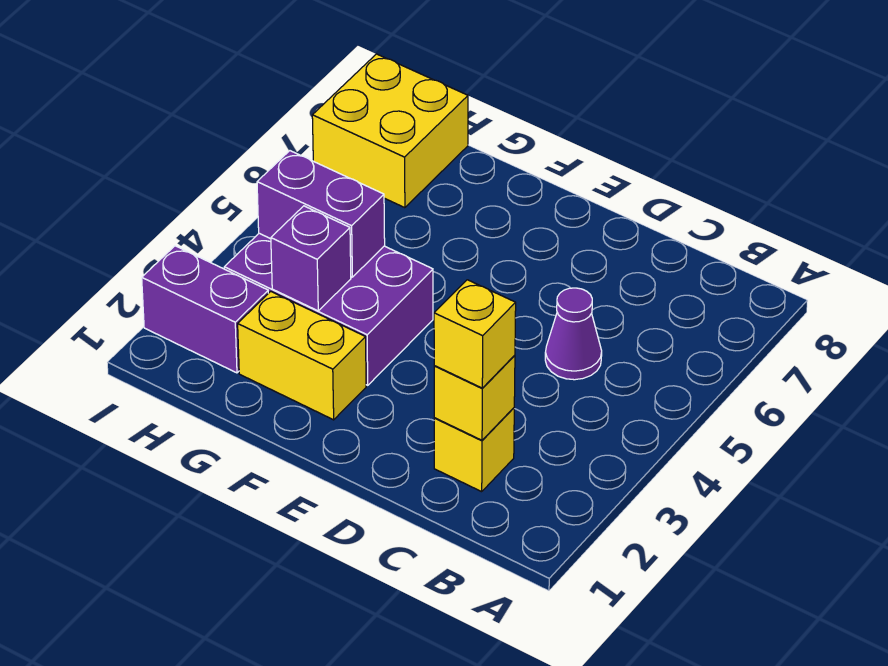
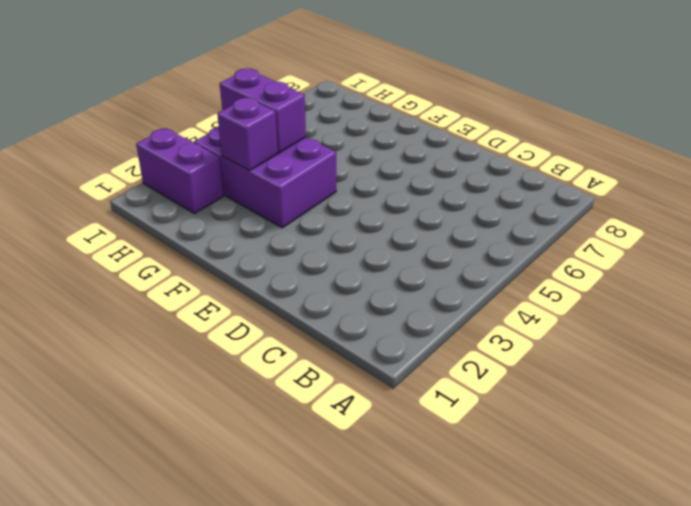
none -> yellow 1x1 brick [434,408,514,492]
none -> purple 1x1 cone [545,288,602,380]

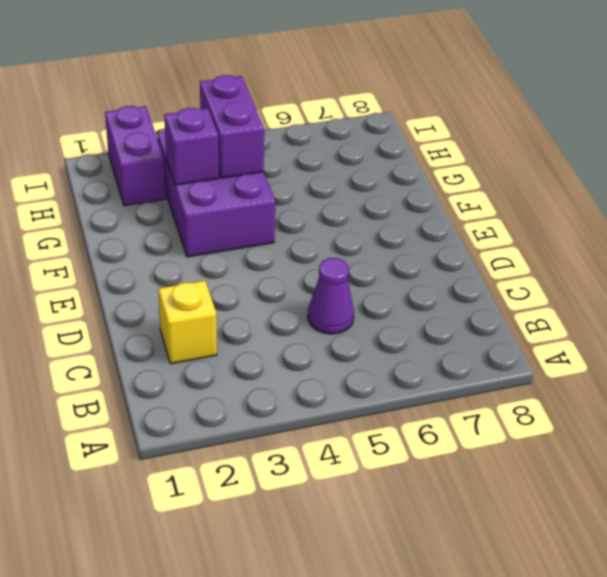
none -> yellow 1x2 brick [238,291,366,420]
none -> yellow 2x2 brick [312,54,468,208]

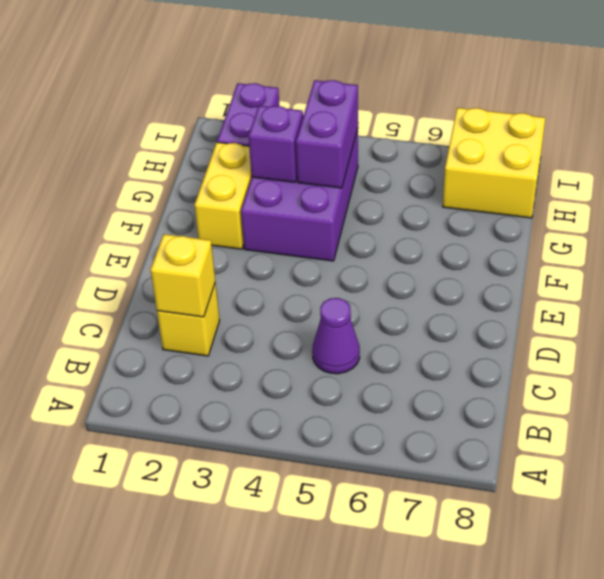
none -> yellow 1x1 brick [434,280,516,388]

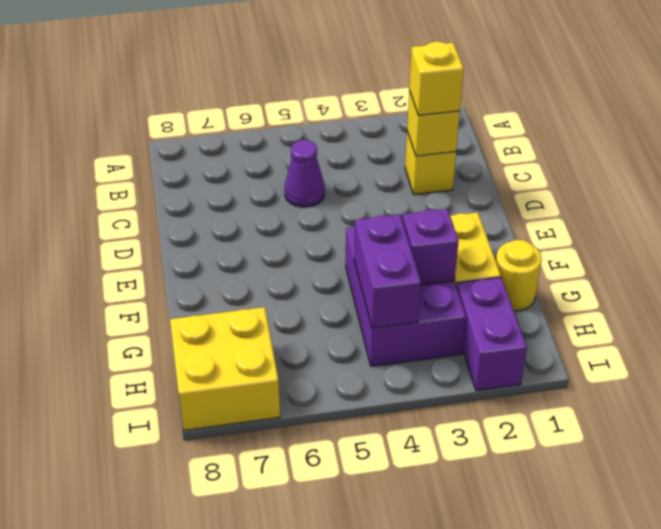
yellow 1x1 round brick [496,240,542,311] -> none

